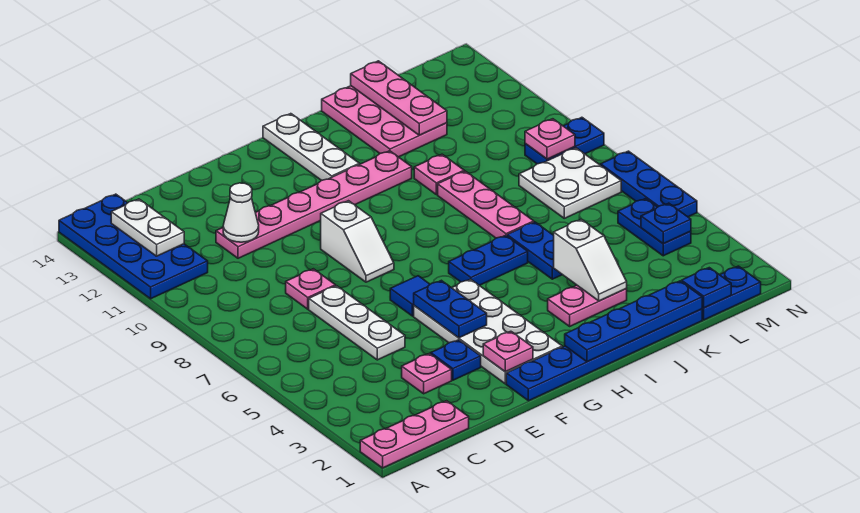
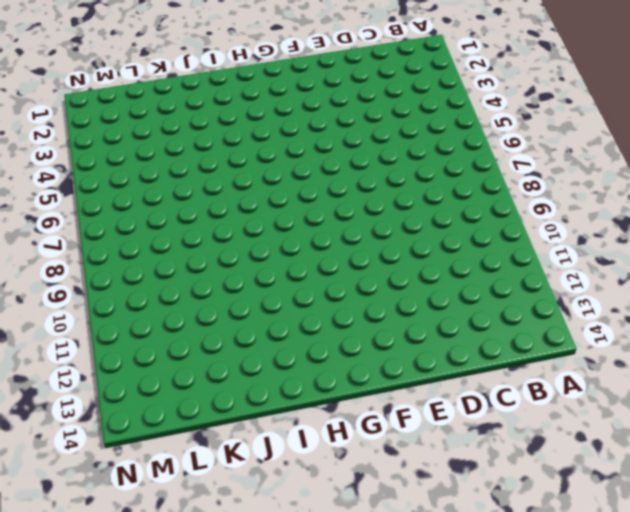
none -> pink 1x3 plate [360,401,469,468]
none -> blue 2x4 plate [59,194,208,299]
none -> pink 1x1 plate [402,353,452,394]
none -> white 1x3 plate [309,286,405,360]

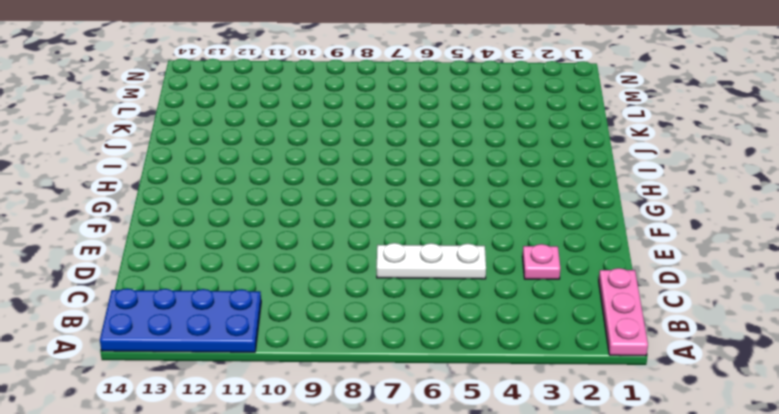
none -> pink 1x1 plate [286,269,335,309]
none -> pink 1x6 plate [216,151,412,258]
none -> blue 1x1 plate [431,340,481,380]
none -> blue 1x6 plate [506,309,702,401]

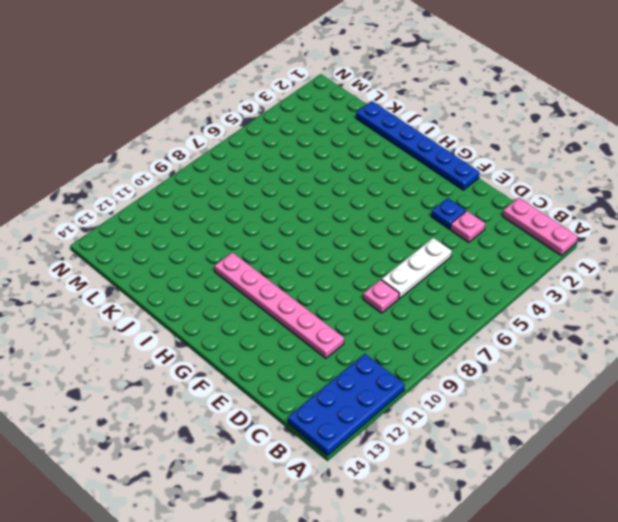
none -> white 2x4 plate [414,279,562,384]
none -> blue 1x1 tile [390,276,430,316]
none -> white 1x2 slope [321,201,394,282]
none -> blue 1x2 plate [449,235,528,285]

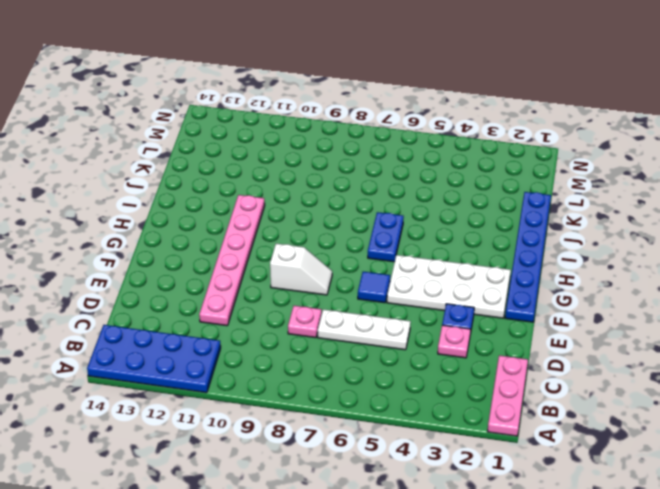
none -> white 1x3 plate [263,114,359,181]
none -> pink 1x2 plate [548,285,627,326]
none -> blue 1x2 plate [507,222,562,279]
none -> pink 1x3 plate [438,171,534,238]

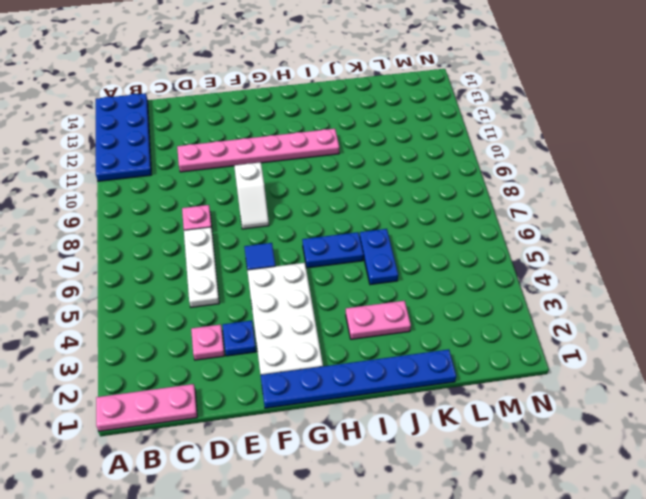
none -> white 1x3 plate [263,114,359,181]
none -> pink 1x3 plate [438,171,534,238]
none -> pink 1x1 plate [414,154,464,195]
none -> pink 2x3 plate [322,86,447,157]

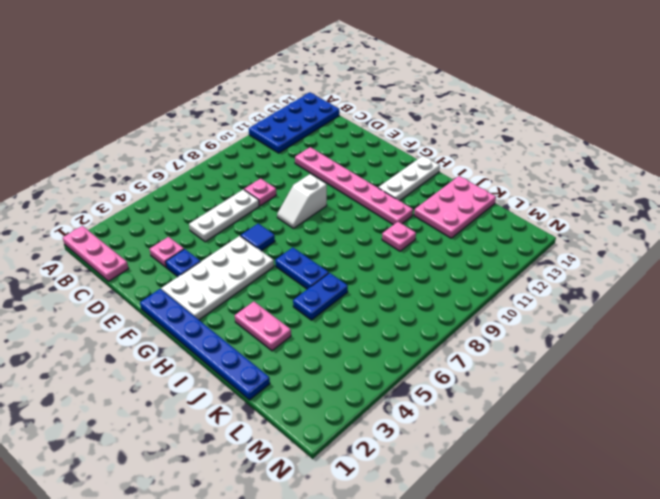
none -> pink 1x3 plate [438,171,534,238]
none -> blue 1x2 plate [702,266,761,320]
none -> white 2x2 plate [519,148,621,218]
none -> blue 1x2 plate [618,199,691,256]

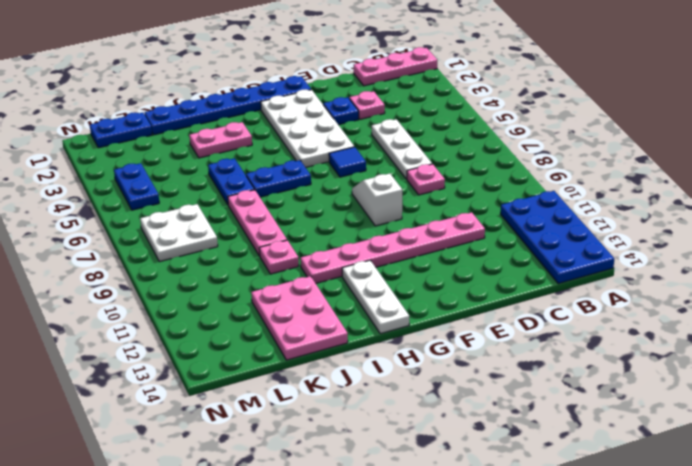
none -> blue 1x2 plate [525,117,604,164]
none -> blue 1x3 plate [601,151,697,217]
none -> white 1x2 plate [111,199,184,256]
none -> white 1x1 cone [223,183,259,242]

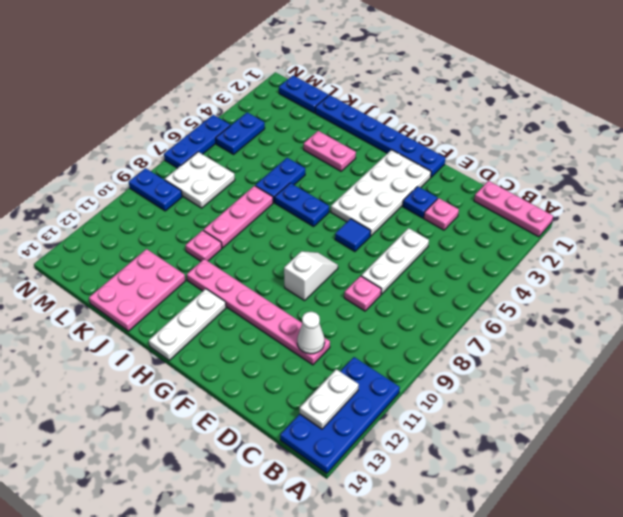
none -> pink 1x1 plate [483,331,533,372]
none -> blue 1x2 plate [414,280,487,338]
none -> blue 1x4 plate [565,281,702,362]
none -> white 1x2 slope [554,219,627,301]

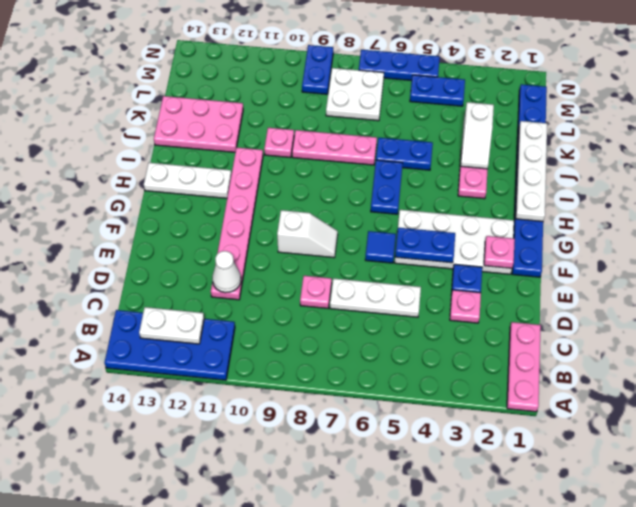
white 1x4 plate [516,121,547,221] -> blue 1x4 plate [565,281,702,362]
white 1x2 slope [461,102,494,169] -> white 1x2 slope turned to [554,219,627,301]
none -> pink 1x3 plate [351,61,447,135]
none -> blue 1x1 plate [682,268,731,308]
none -> blue 1x1 plate [641,203,691,244]
none -> pink 1x1 plate [525,119,575,159]

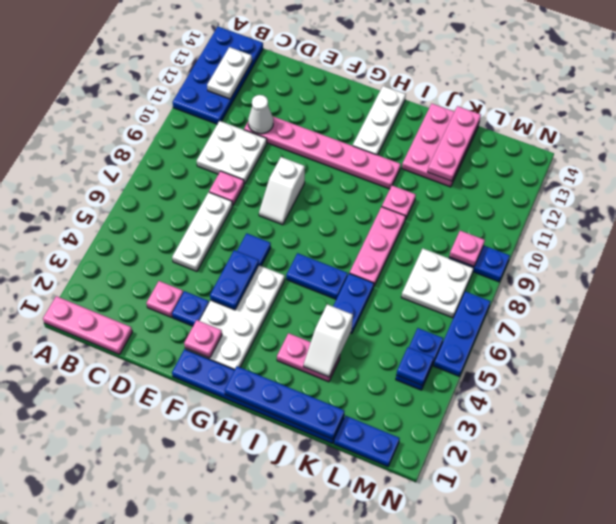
white 2x2 plate [197,121,267,184] -> none
none -> blue 1x1 plate [682,268,731,308]

